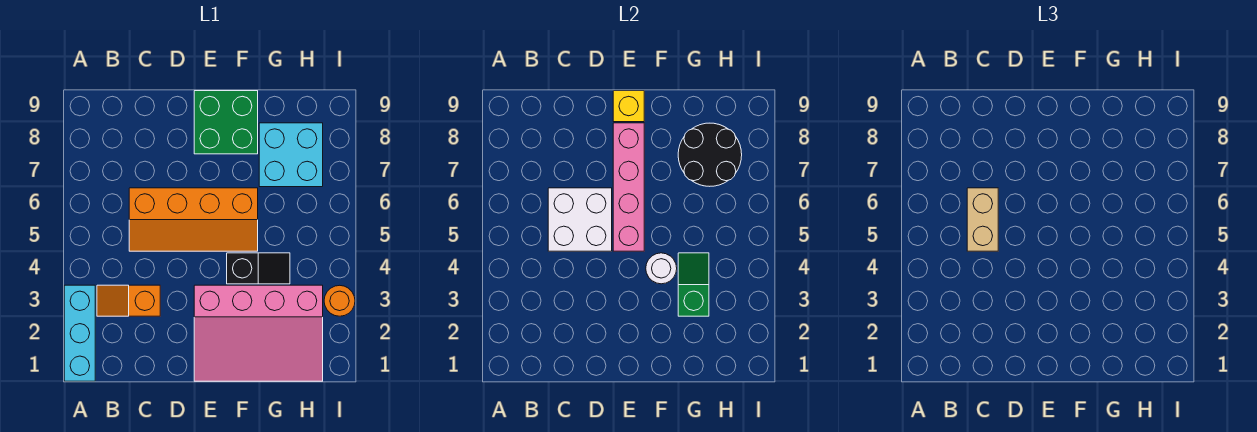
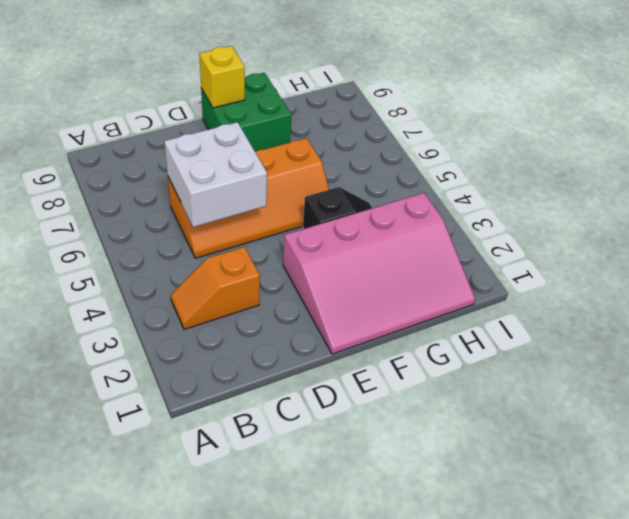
none -> cyan 1x3 brick [64,285,95,381]
none -> cyan 2x2 brick [259,123,323,187]
none -> orange 1x1 round brick [324,285,355,316]

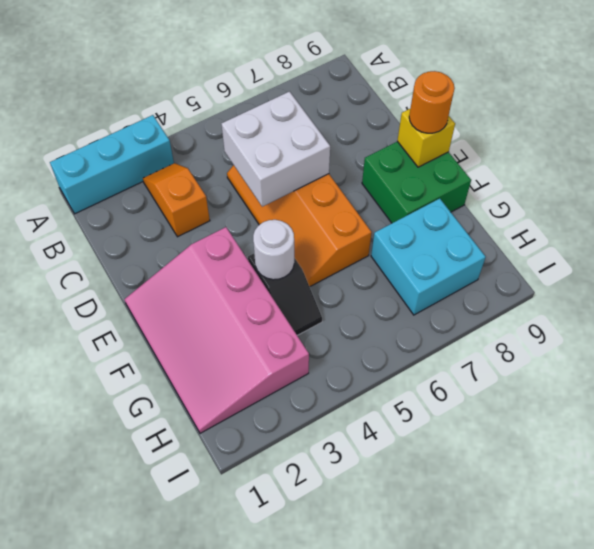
orange 1x1 round brick [409,71,455,133] -> orange 1x1 round brick moved to [324,285,355,316]
none -> pink 1x4 brick [613,123,644,251]
none -> green 1x2 slope [678,253,709,316]
none -> black 2x2 round brick [678,123,742,186]

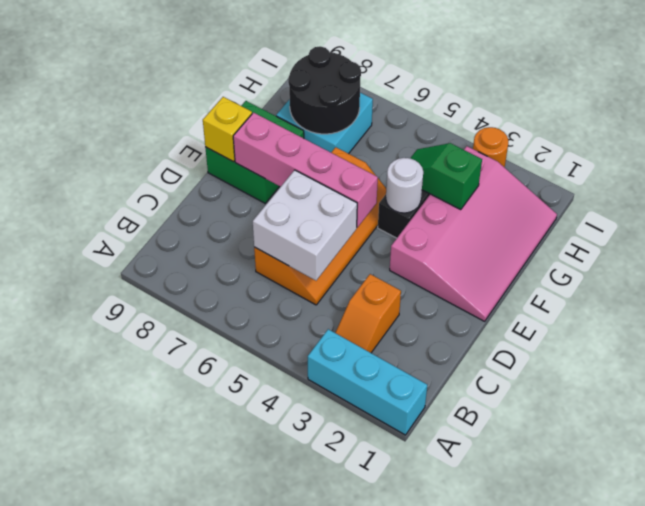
none -> tan 1x2 brick [967,188,998,251]

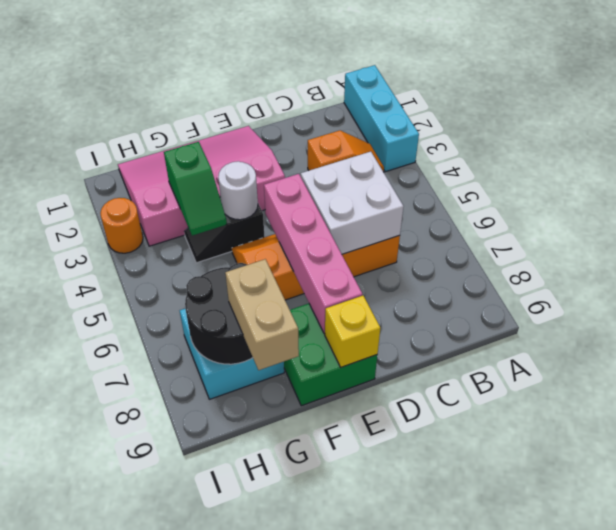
tan 1x2 brick [225,259,299,370] -> tan 1x2 brick moved to [967,188,998,251]

